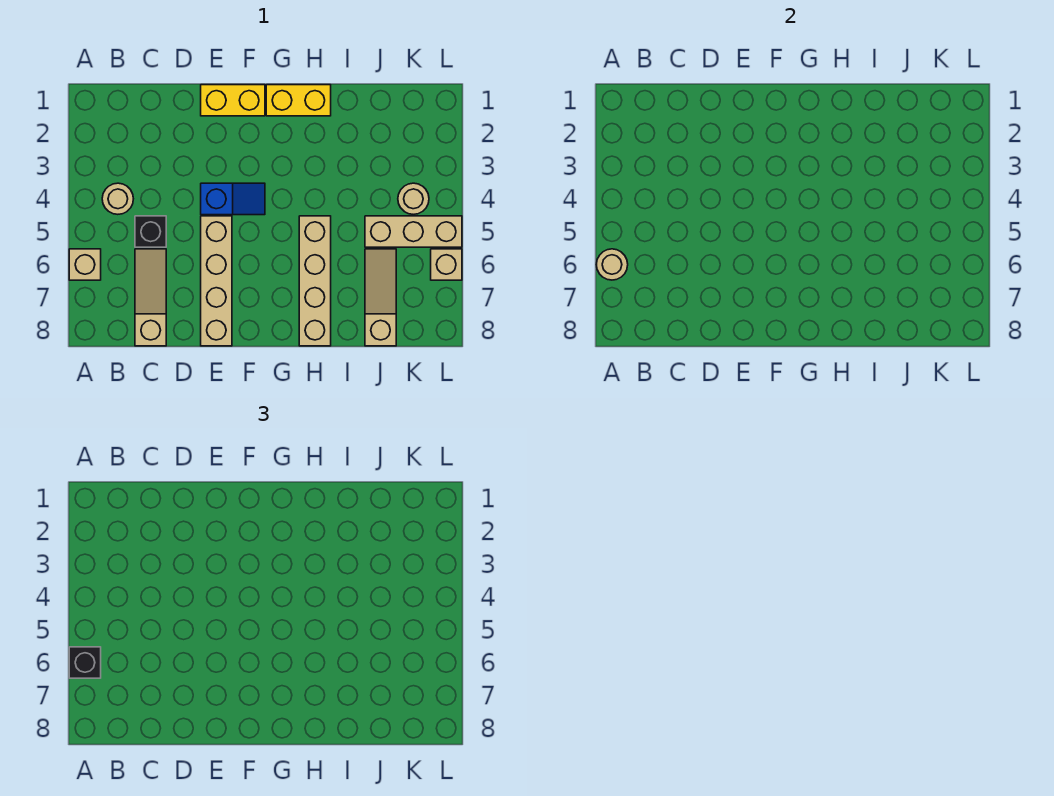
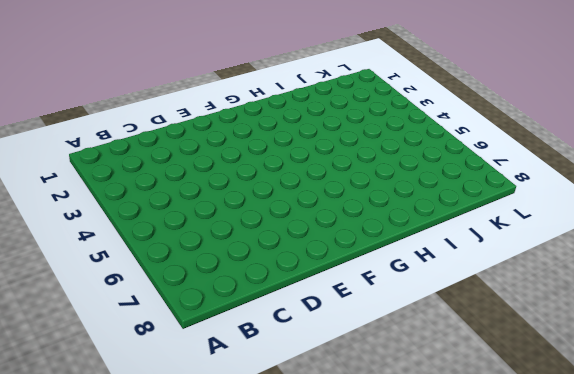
none -> tan 1x1 brick [69,249,101,280]
none -> tan 1x1 round brick [102,183,133,214]
none -> black 1x1 brick [135,216,166,247]

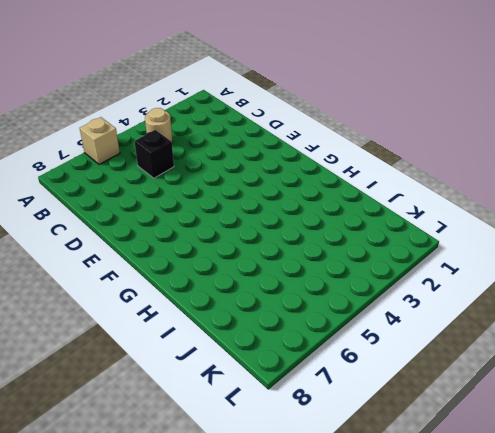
none -> tan 1x3 slope [135,249,166,346]
none -> yellow 1x2 brick [201,85,265,116]
none -> blue 1x2 slope [201,183,265,215]

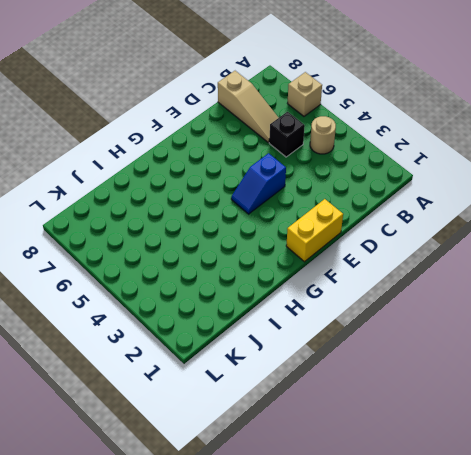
none -> tan 1x4 brick [201,216,232,346]
none -> yellow 1x2 brick [266,85,331,116]
none -> tan 1x4 brick [299,216,331,346]

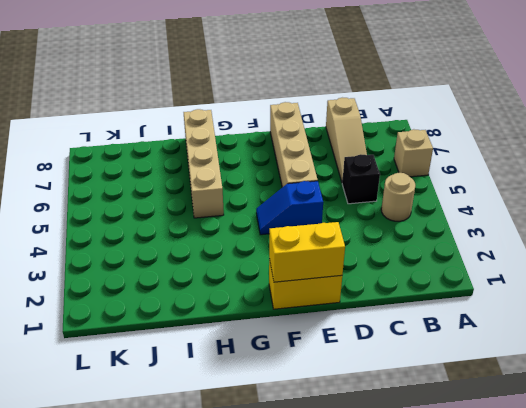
yellow 1x2 brick [269,222,345,282] -> yellow 1x2 brick moved to [266,85,331,116]
none -> tan 1x3 brick [365,216,462,247]
none -> tan 1x3 slope [365,249,396,346]
none -> tan 1x1 round brick [398,183,429,214]

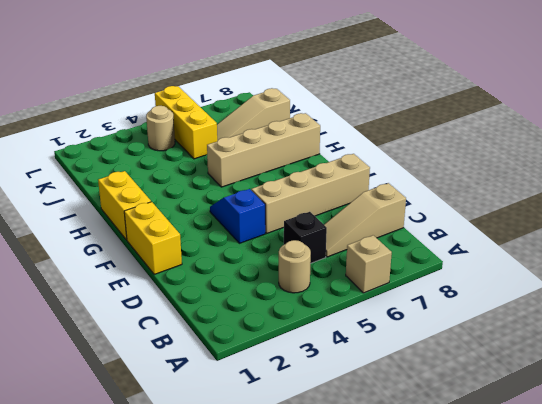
yellow 1x3 brick [155,86,217,159] -> tan 1x3 brick [365,216,462,247]
none -> tan 1x1 brick [431,249,462,280]
none -> tan 1x1 round brick [596,249,628,280]
none -> black 1x1 brick [69,647,101,678]

